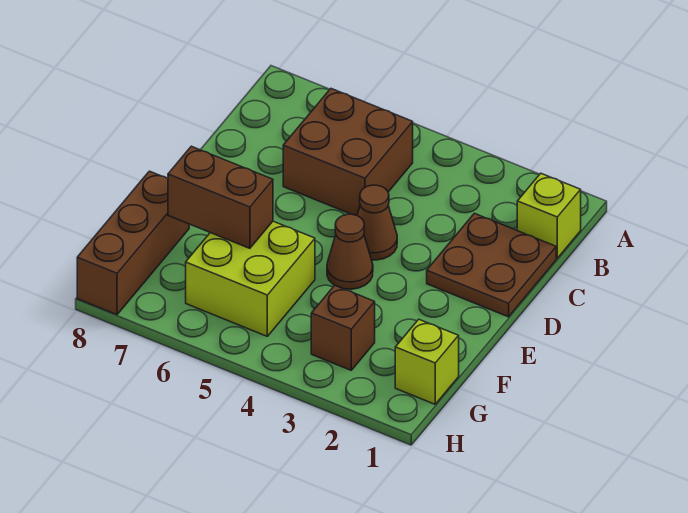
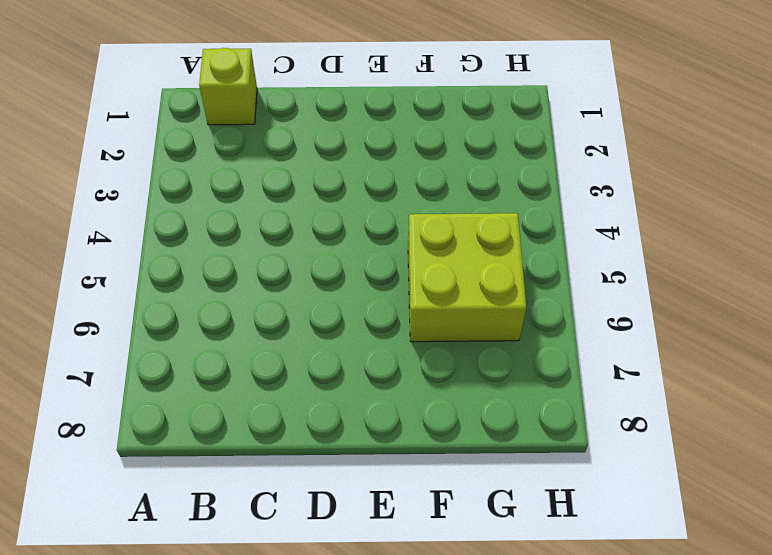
none -> brown 2x2 brick [283,89,413,215]
none -> brown 2x2 plate [427,213,556,317]

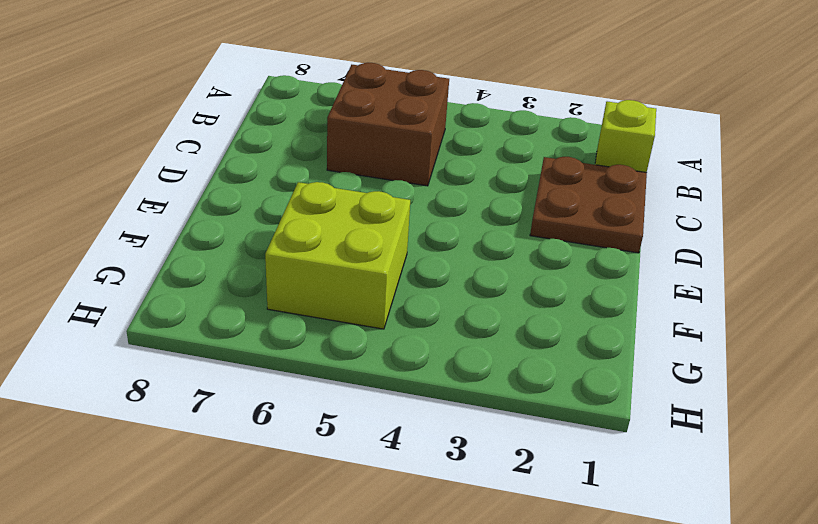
none -> brown 1x1 cone [357,185,397,260]
none -> brown 1x1 cone [327,214,373,289]

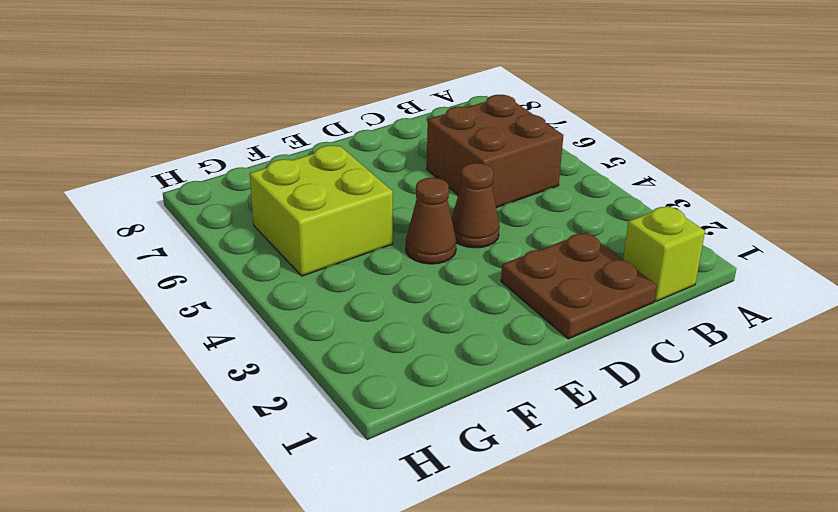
none -> brown 1x3 brick [77,171,189,315]
none -> lime 1x1 brick [395,319,459,404]

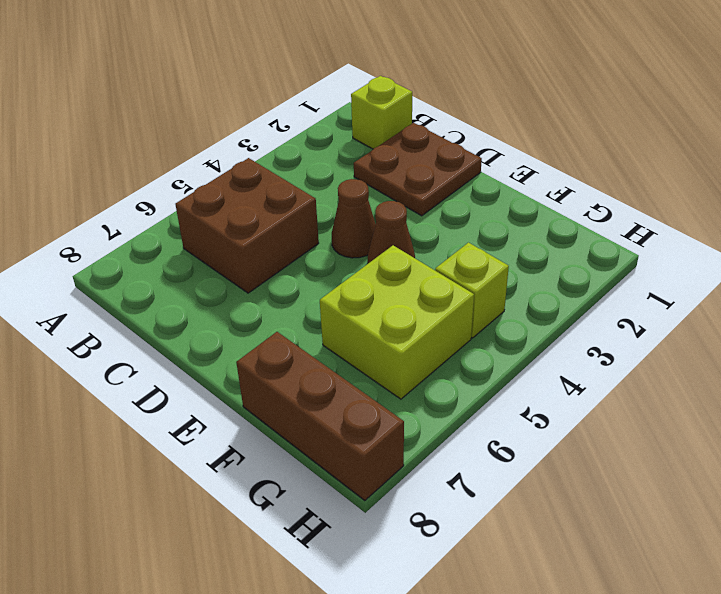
lime 1x1 brick [435,243,509,338] -> lime 1x1 brick moved to [395,319,459,404]
none -> brown 1x1 brick [311,285,375,370]
none -> brown 1x2 brick [168,146,273,248]

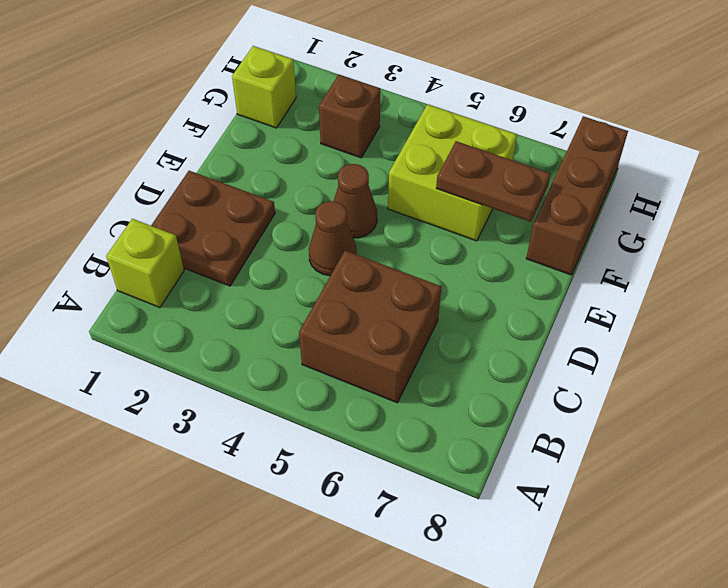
brown 1x2 plate [436,141,550,222] -> brown 1x2 brick [168,146,273,248]

